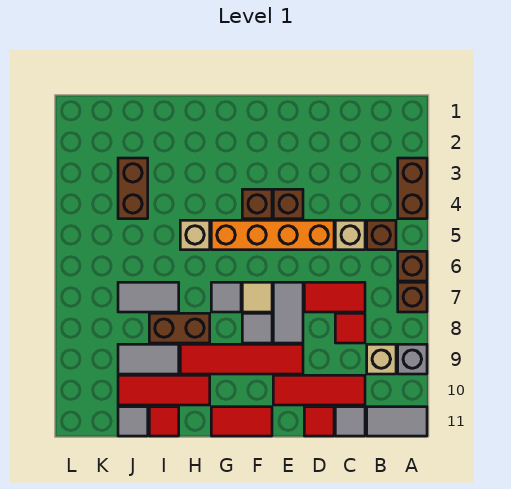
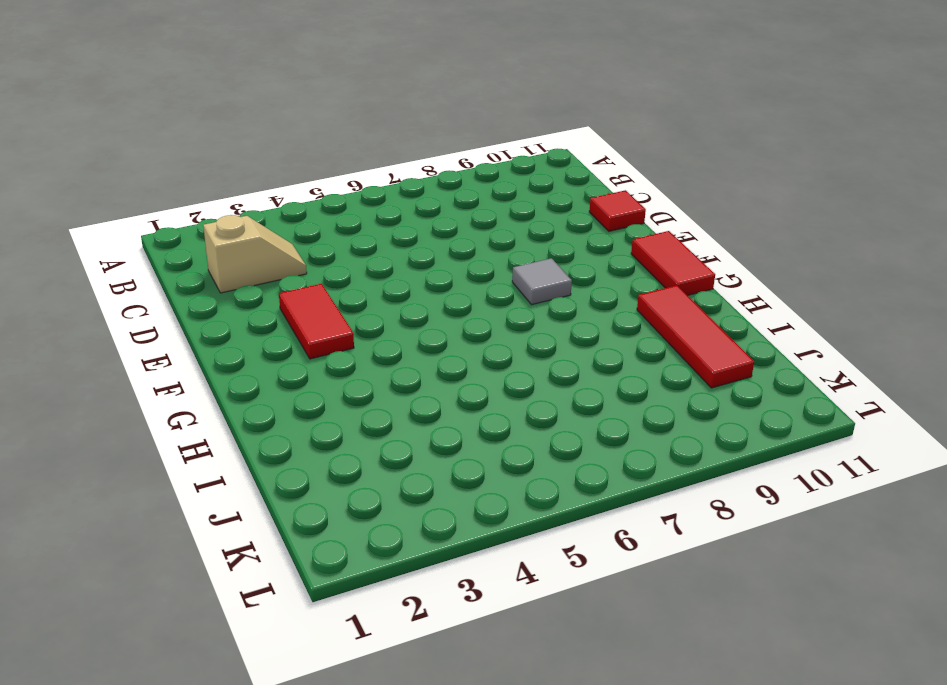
tan 1x2 slope [203,215,307,293] -> none
red 1x2 tile [279,284,354,359] -> red 1x2 tile moved to [304,282,365,312]
none -> brown 1x2 brick [398,158,427,219]
none -> brown 1x1 brick [398,251,427,281]
none -> brown 1x1 brick [398,282,427,312]
none -> grey 1x1 brick [398,344,427,374]

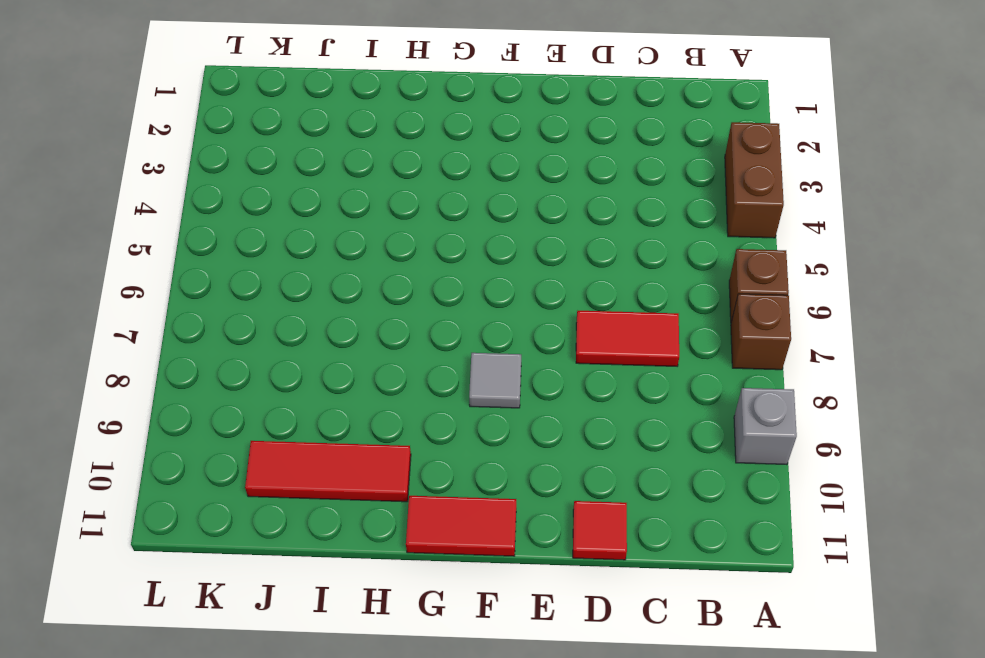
none -> grey 1x2 tile [367,407,427,436]
none -> brown 1x1 brick [367,220,396,250]
none -> tan 1x1 brick [367,344,396,374]
none -> tan 1x1 brick [335,220,365,250]

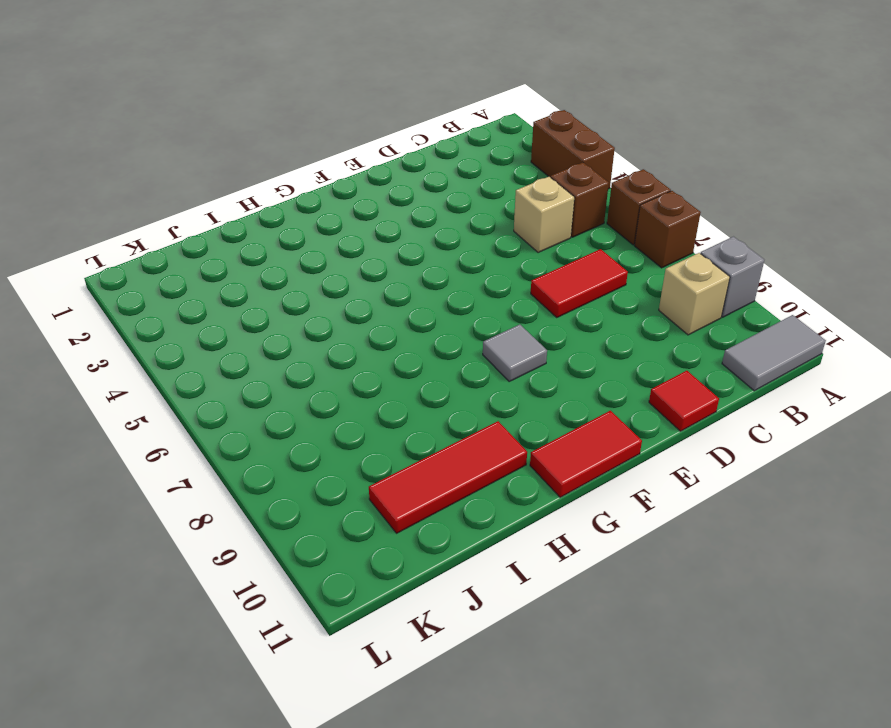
none -> red 1x1 tile [335,313,365,343]
none -> red 1x3 tile [273,375,365,405]
none -> grey 1x1 tile [335,407,365,436]
none -> orange 1x4 brick [211,220,334,250]

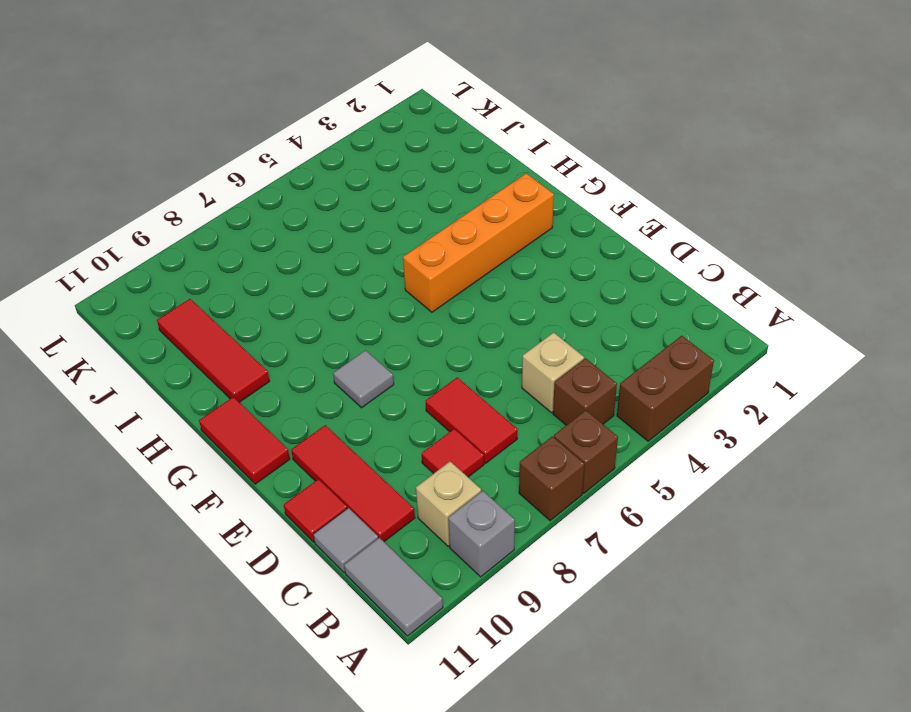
orange 1x4 brick [403,173,554,312] -> orange 1x4 brick turned to [211,220,334,250]
none -> brown 1x1 brick [273,189,303,219]
none -> grey 1x2 tile [273,282,303,343]
none -> red 1x4 tile [180,344,303,374]
none -> brown 1x1 brick [242,189,272,219]

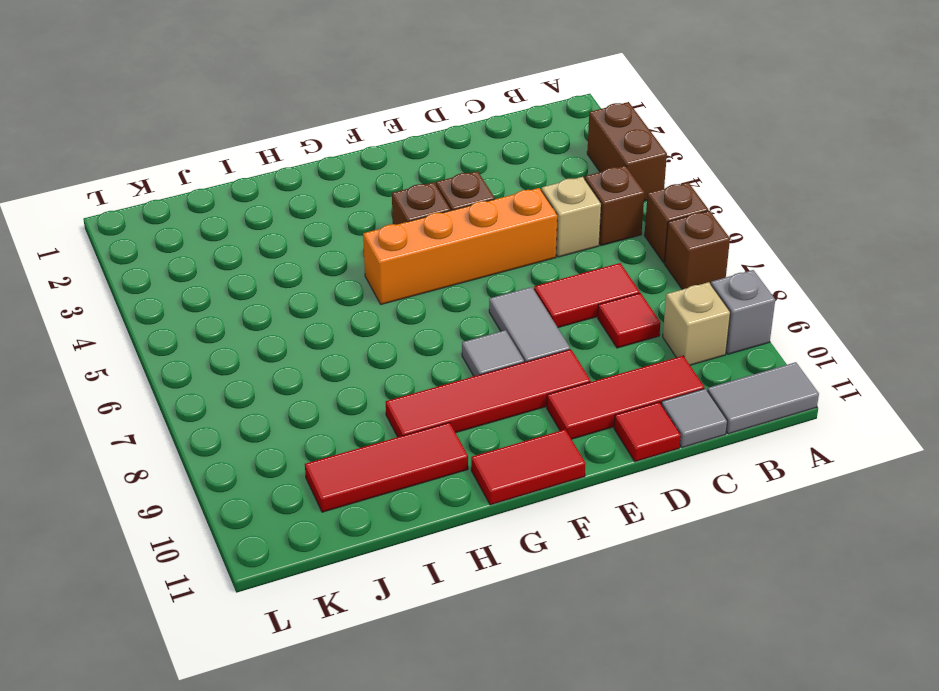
none -> tan 1x1 tile [242,282,272,312]
none -> grey 1x1 tile [211,282,241,312]
none -> tan 1x1 brick [180,220,210,250]
none -> brown 1x2 brick [149,313,210,343]

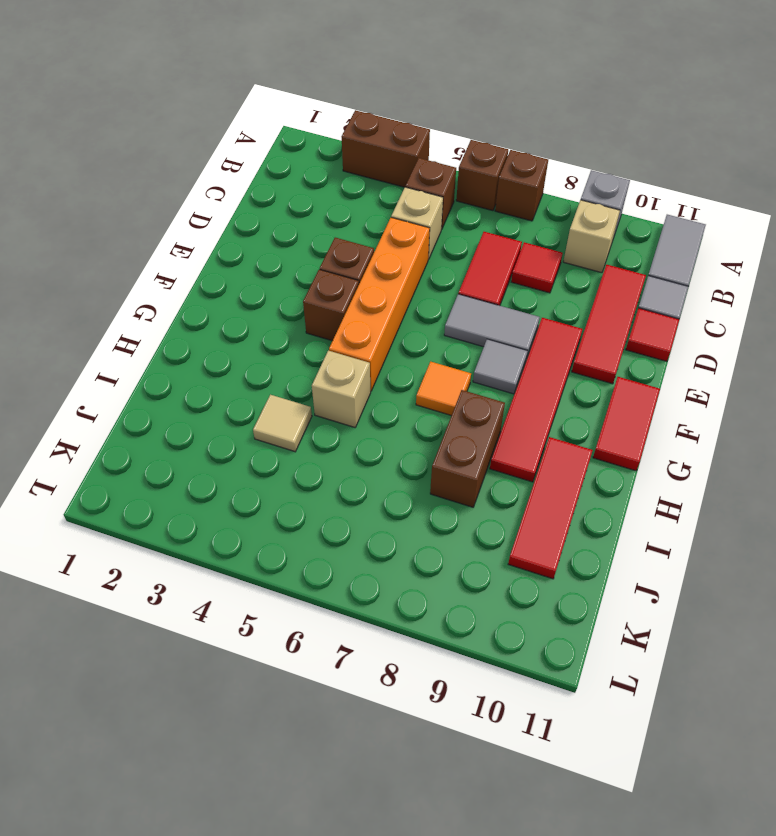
orange 1x1 tile [416,362,471,415] -> grey 1x1 tile [211,282,241,312]
tan 1x1 tile [253,395,312,452] -> tan 1x1 tile moved to [242,282,272,312]
none -> grey 1x2 tile [118,282,179,312]
none -> grey 1x2 tile [118,344,179,374]
none -> red 1x1 tile [149,407,179,436]
none -> brown 1x2 brick [118,158,148,219]

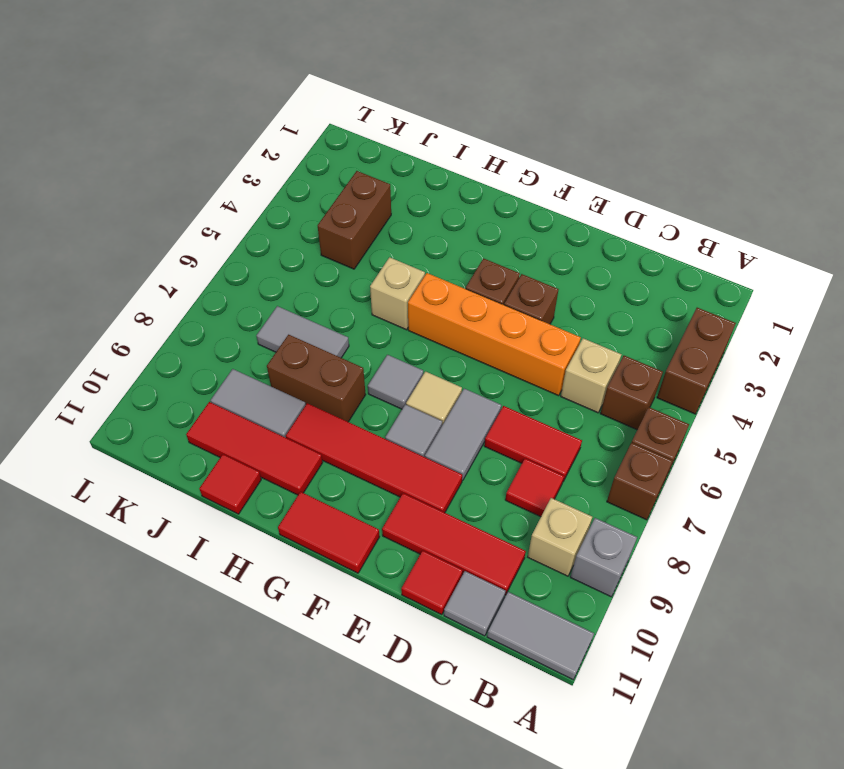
none -> grey 1x1 tile [118,407,148,436]

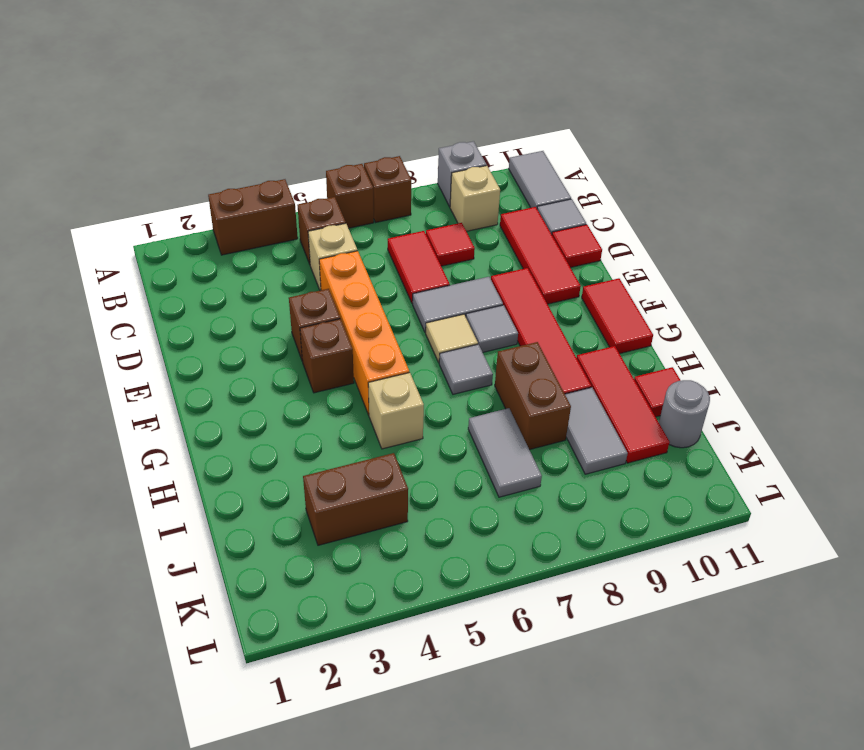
grey 1x1 round brick [659,380,710,448] -> grey 1x1 tile [118,407,148,436]

